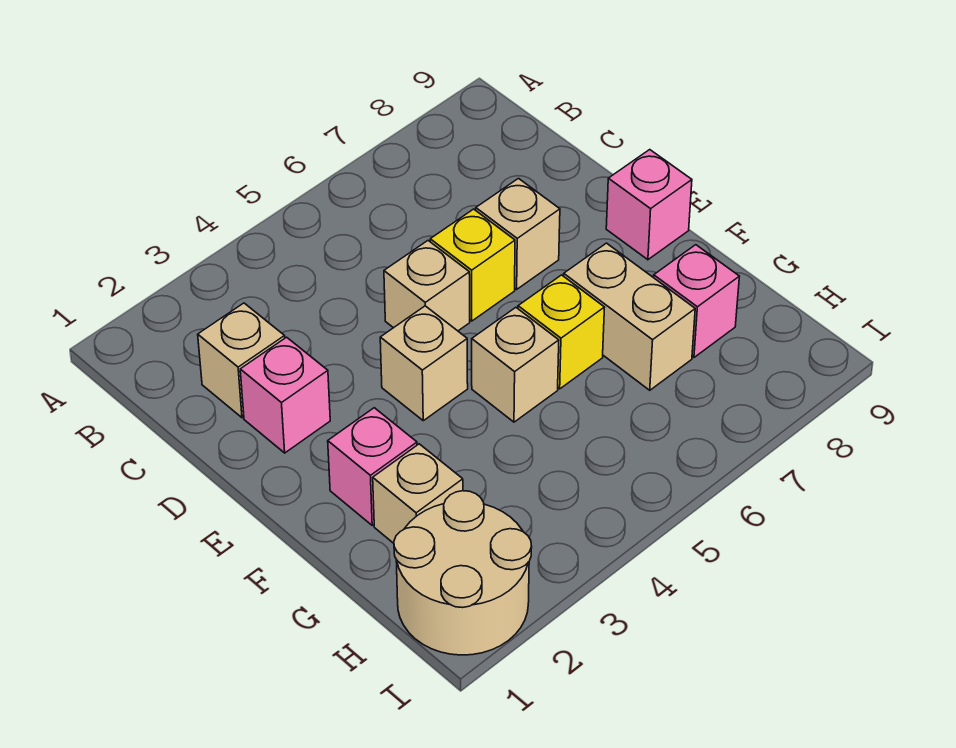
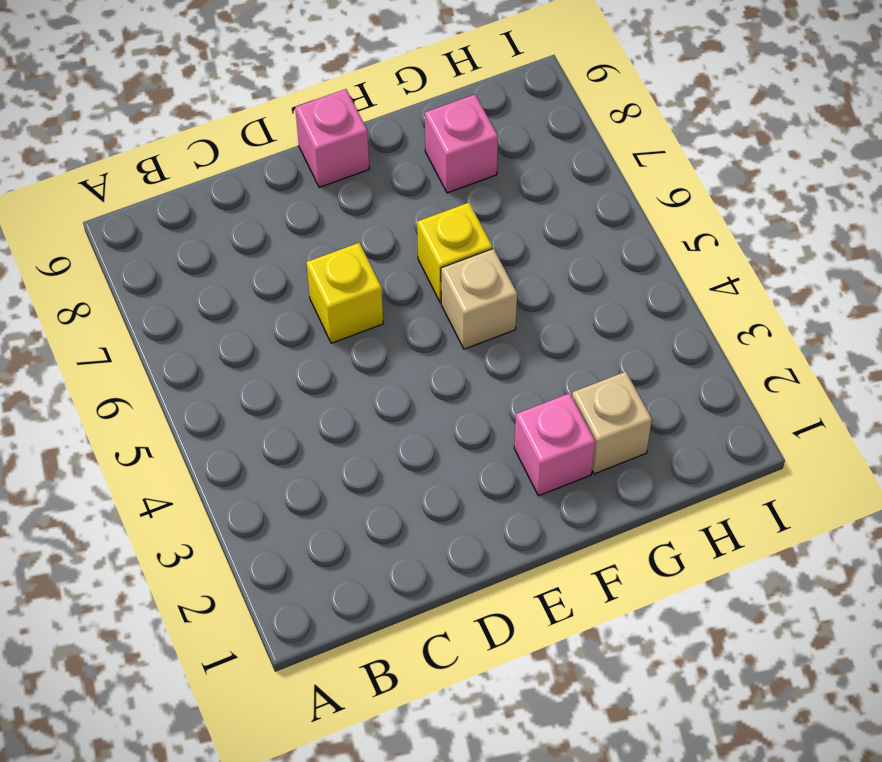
none -> tan 1x1 brick [198,303,285,418]
none -> pink 1x1 brick [240,337,330,453]
none -> tan 1x1 brick [384,241,470,331]

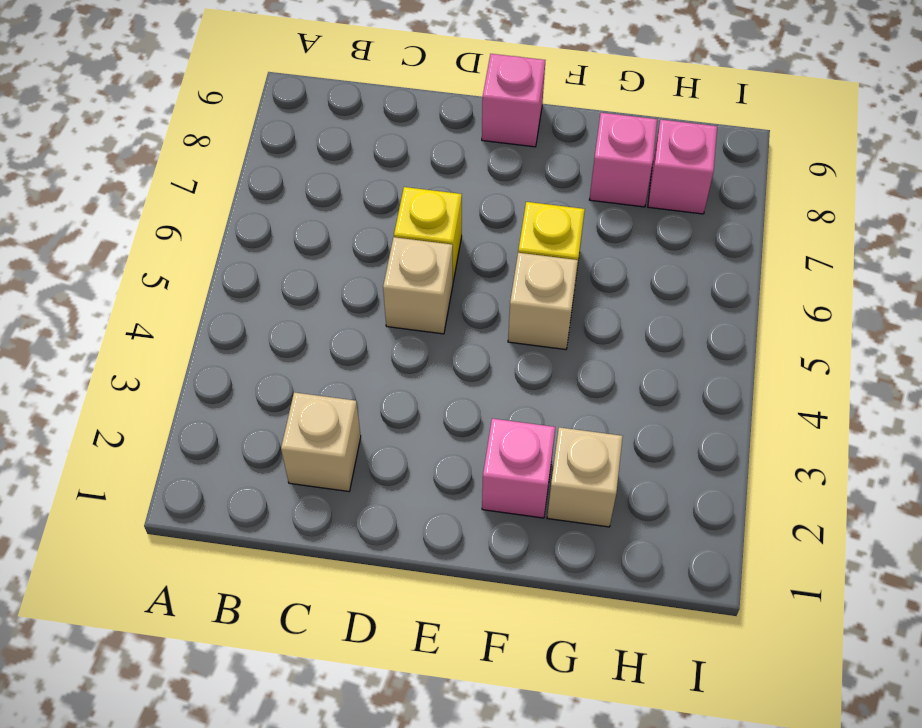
pink 1x1 brick [648,120,717,214] -> pink 1x1 brick moved to [240,337,330,453]
none -> tan 1x1 brick [476,179,560,289]
none -> tan 1x1 brick [380,306,468,421]
none -> tan 1x2 brick [564,243,695,390]

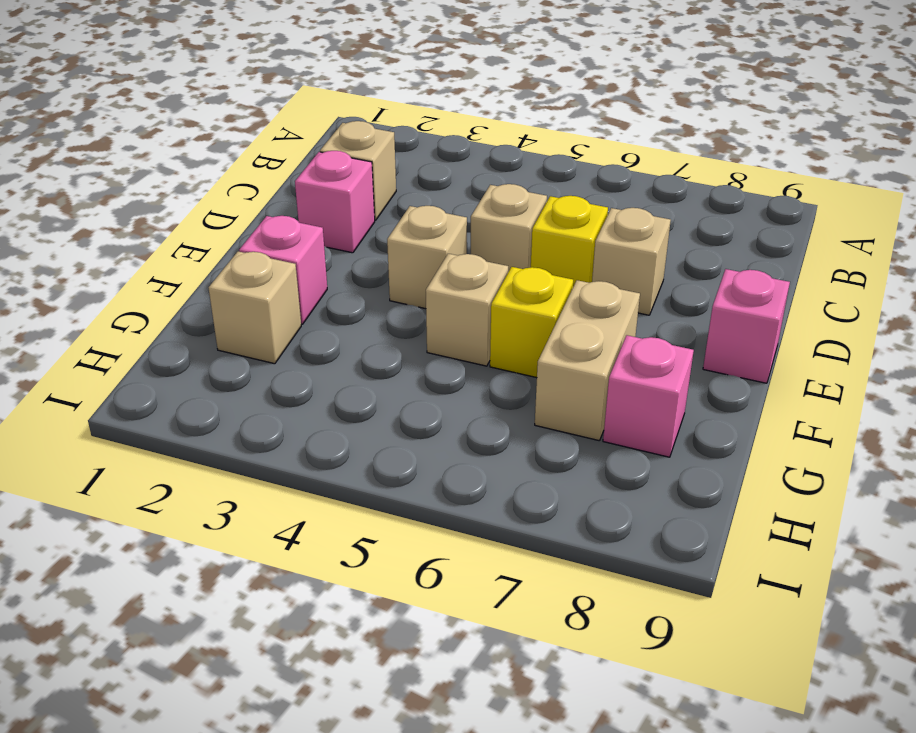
none -> tan 2x2 round brick [394,491,532,655]

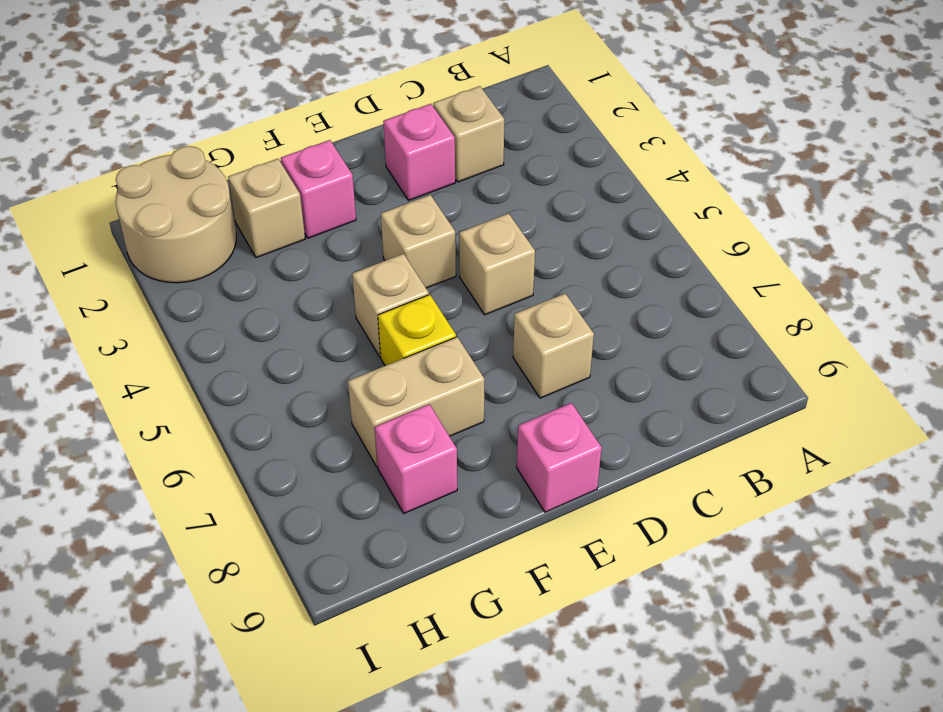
none -> yellow 1x1 brick [430,209,515,321]

